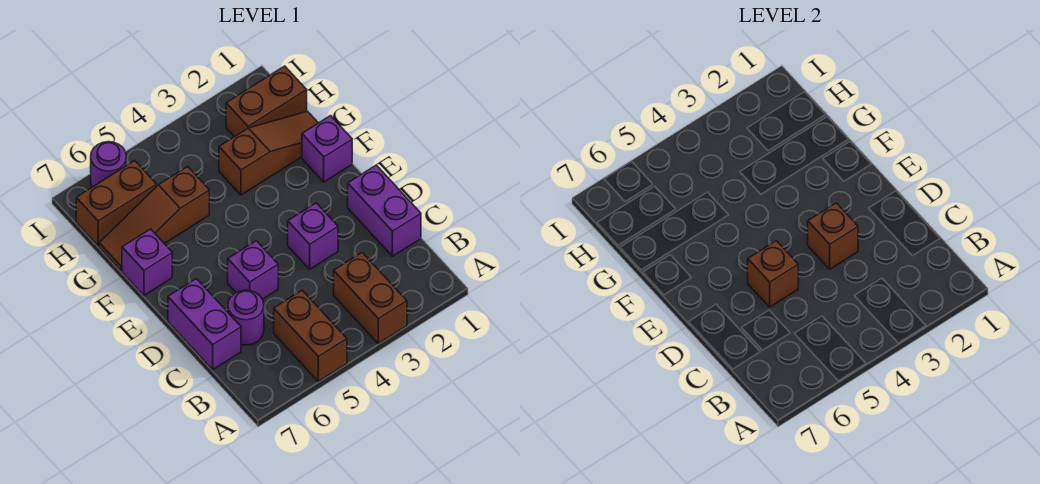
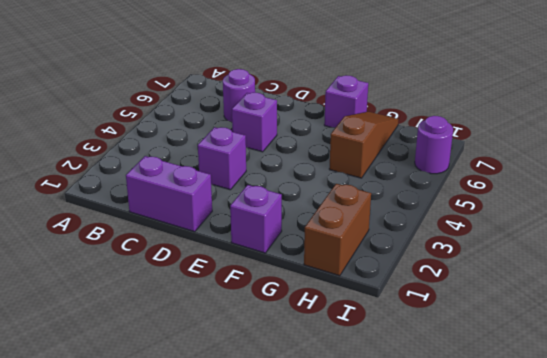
none -> brown 1x2 brick [334,253,407,344]
none -> brown 1x2 brick [274,290,347,381]
none -> purple 1x2 brick [168,279,241,370]

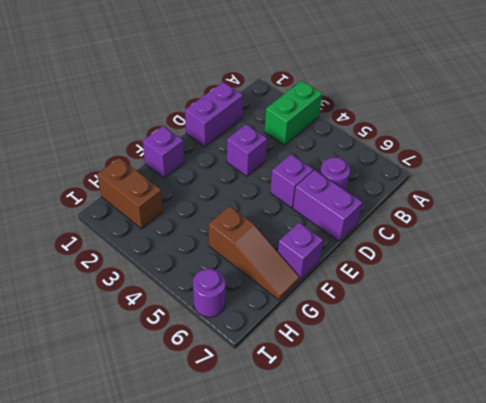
green 1x2 brick [265,81,322,145] -> brown 1x2 brick [334,253,407,344]
purple 1x2 brick [293,170,362,241] -> purple 1x2 brick turned to [168,279,241,370]
none -> brown 1x2 brick [274,290,347,381]
none -> brown 1x3 slope [219,111,318,195]
none -> brown 1x2 brick [76,161,157,246]

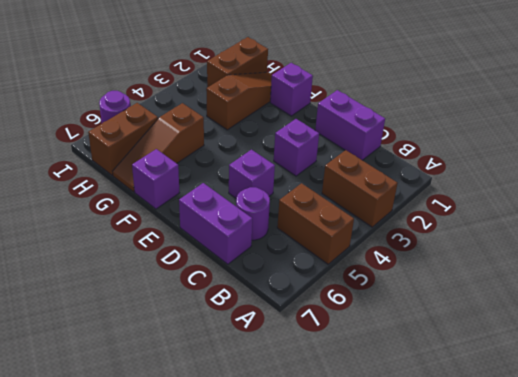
none -> brown 1x1 brick [808,203,858,269]
none -> brown 1x1 brick [748,241,798,307]

